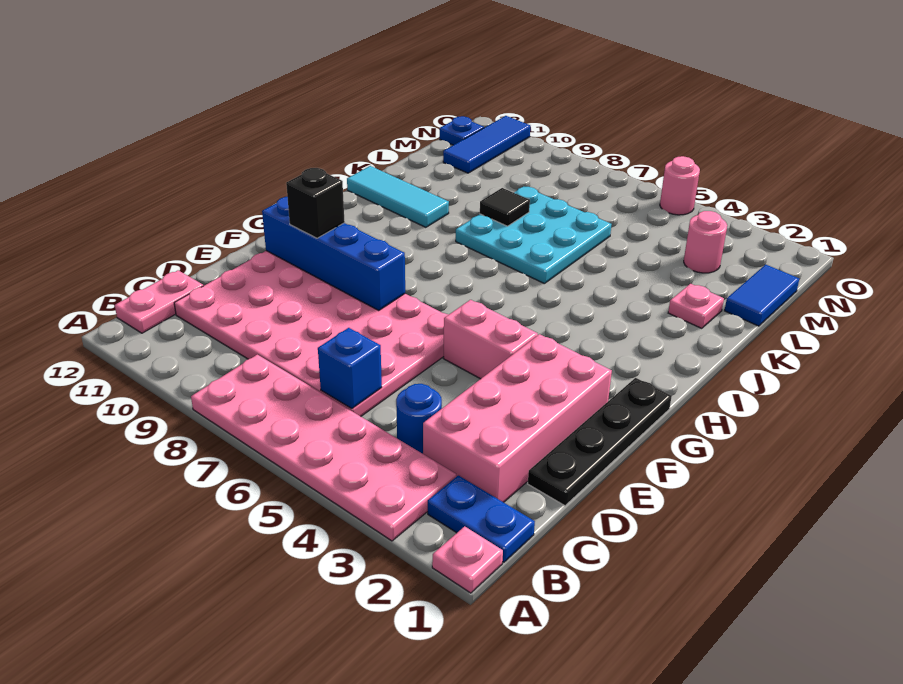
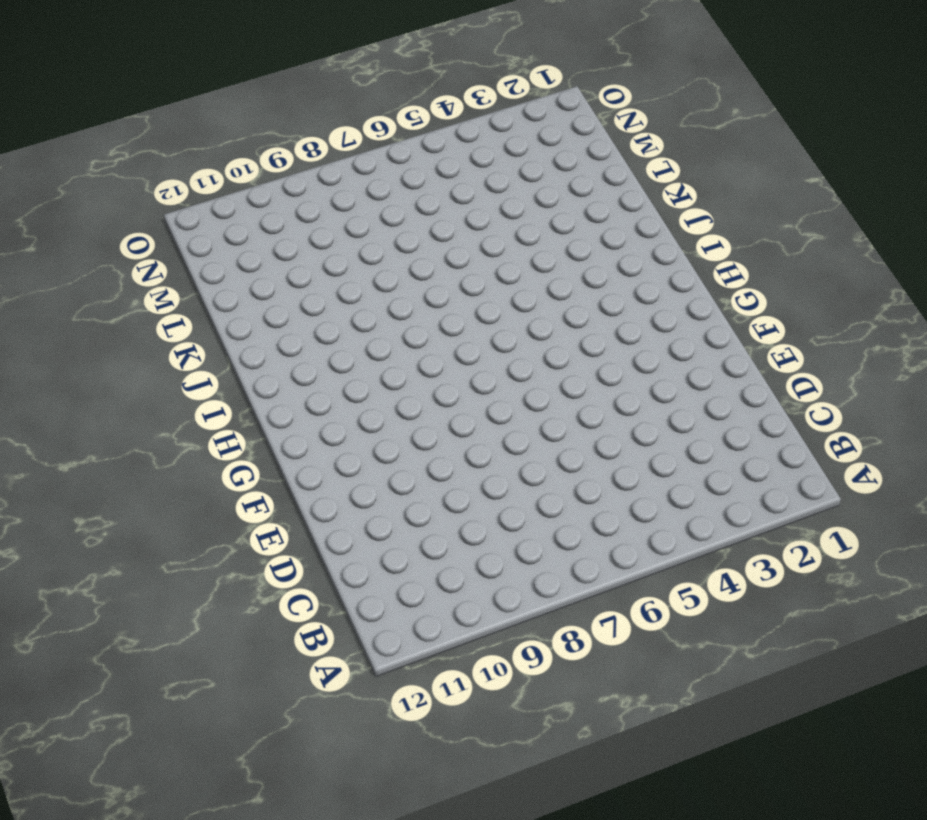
none -> pink 1x1 plate [432,526,503,593]
none -> pink 2x6 plate [191,355,456,541]
none -> blue 1x2 plate [428,475,535,562]

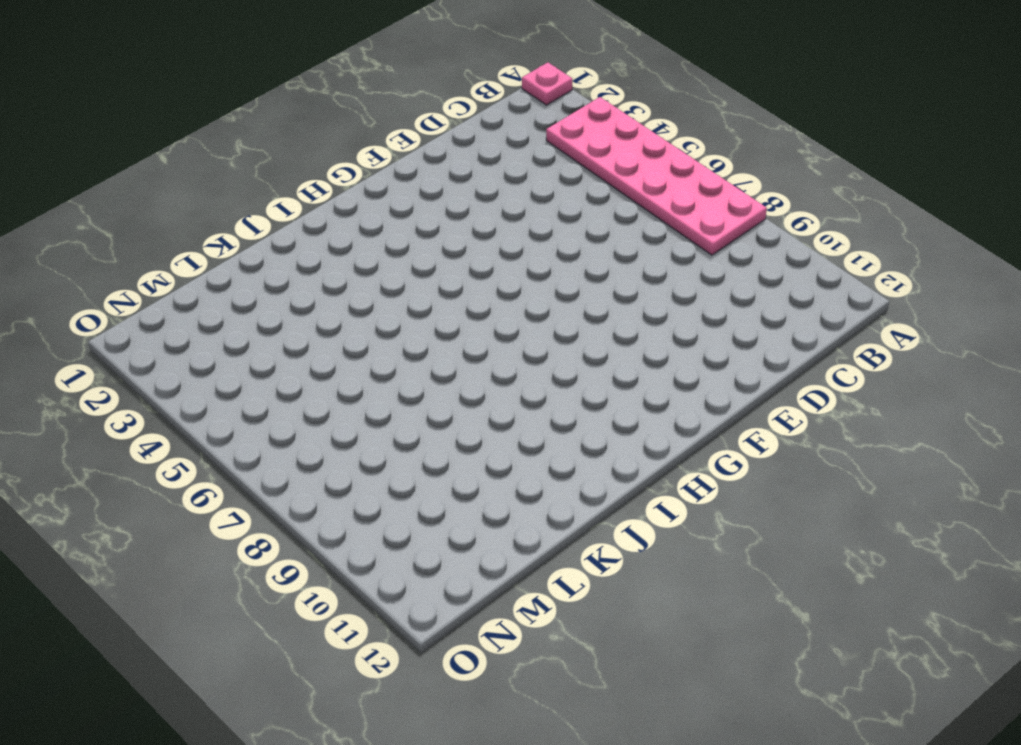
none -> blue 1x2 plate [428,475,535,562]
none -> pink 1x2 plate [115,270,203,333]
none -> pink 2x4 brick [423,334,612,502]

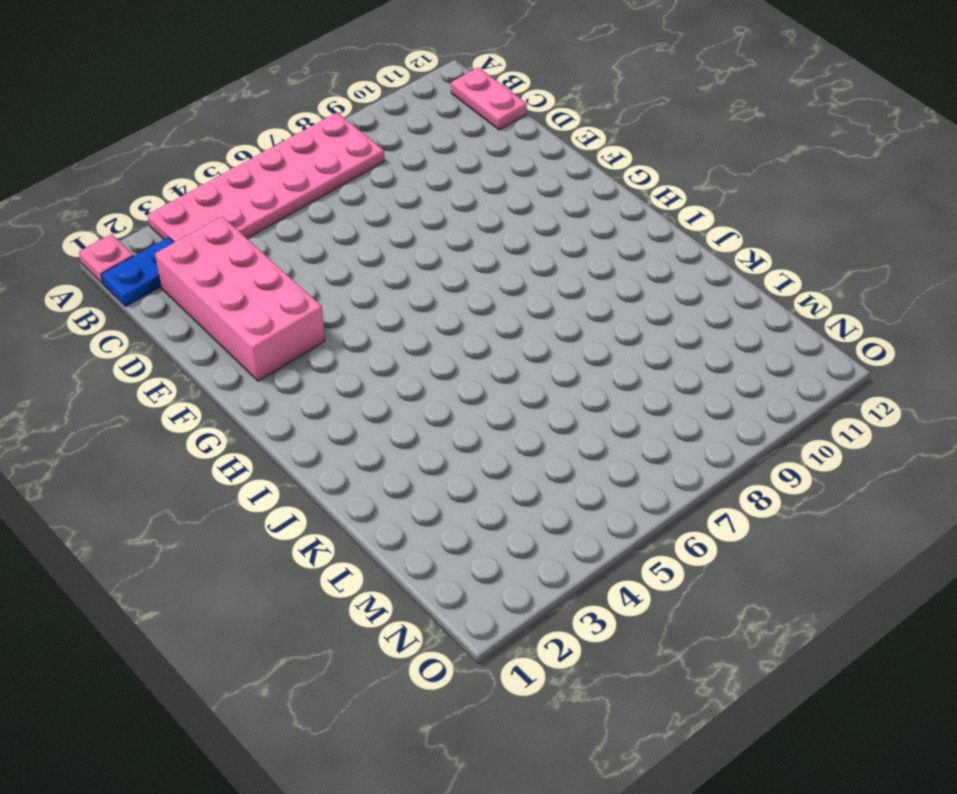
none -> blue 1x1 round brick [396,384,442,454]
none -> pink 4x6 plate [174,251,448,416]
none -> black 1x4 plate [528,378,672,506]

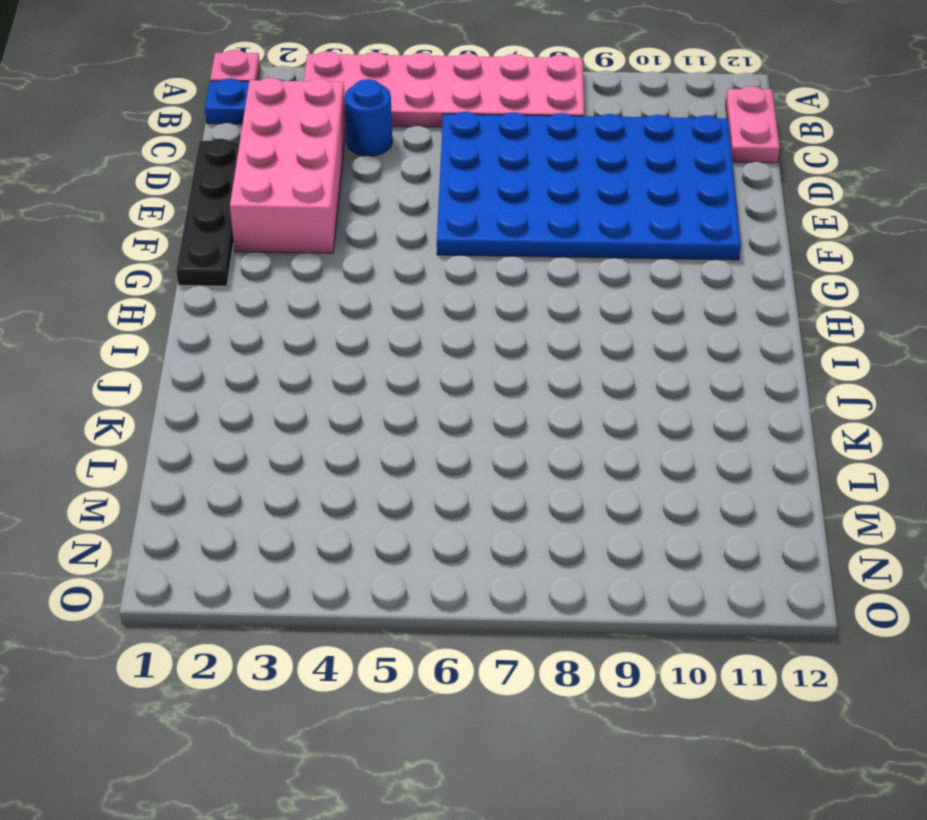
blue 4x6 plate [437,112,741,260] -> pink 4x6 plate [174,251,448,416]
none -> pink 1x2 brick [444,300,538,379]
none -> cyan 3x3 plate [456,187,612,283]
none -> cyan 1x3 tile [347,166,449,227]

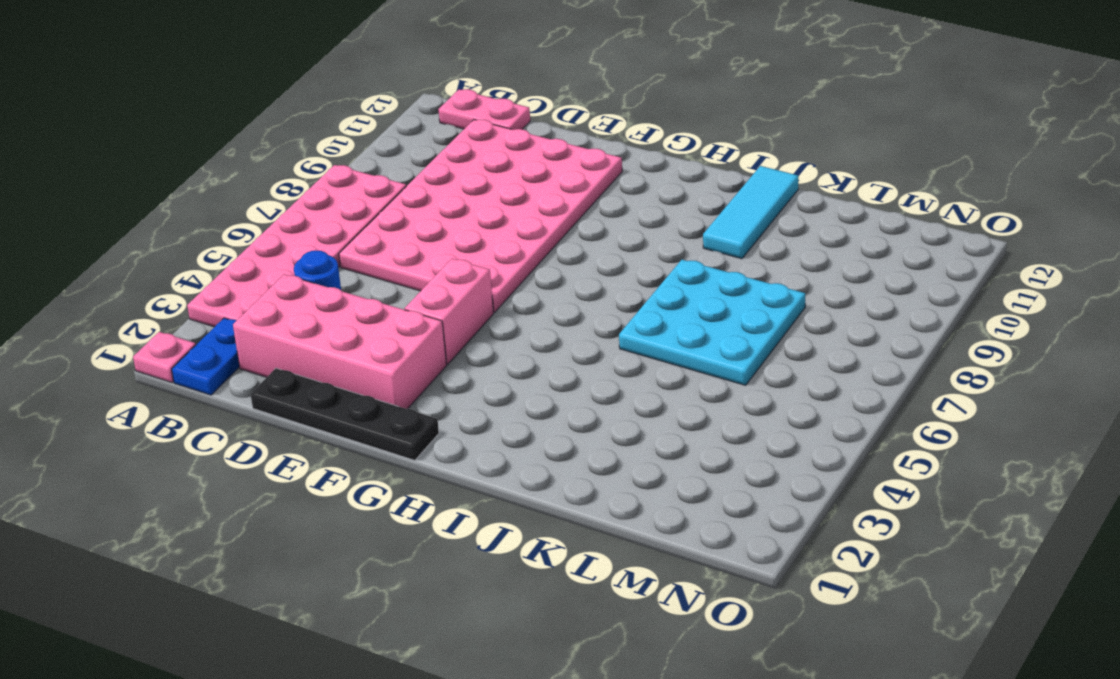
none -> pink 1x1 plate [668,284,724,328]
none -> blue 1x2 tile [725,264,799,326]
none -> pink 1x1 round brick [684,211,727,273]

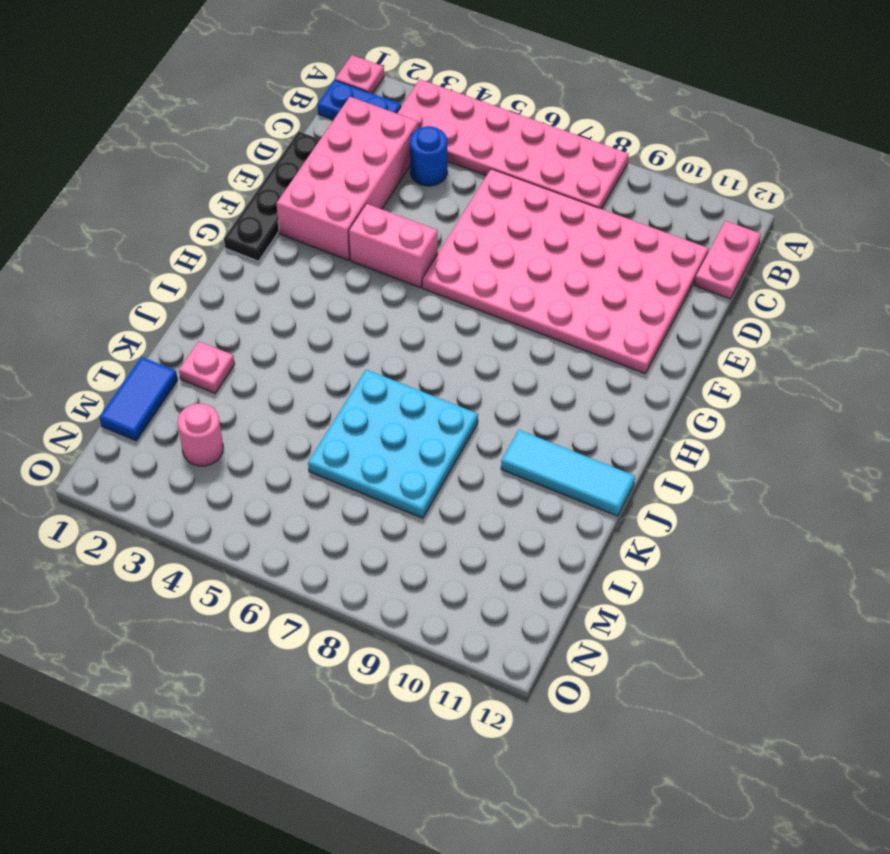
none -> blue 1x3 tile [443,116,530,173]
none -> blue 1x1 plate [440,116,484,145]
none -> pink 1x1 round brick [660,156,700,215]

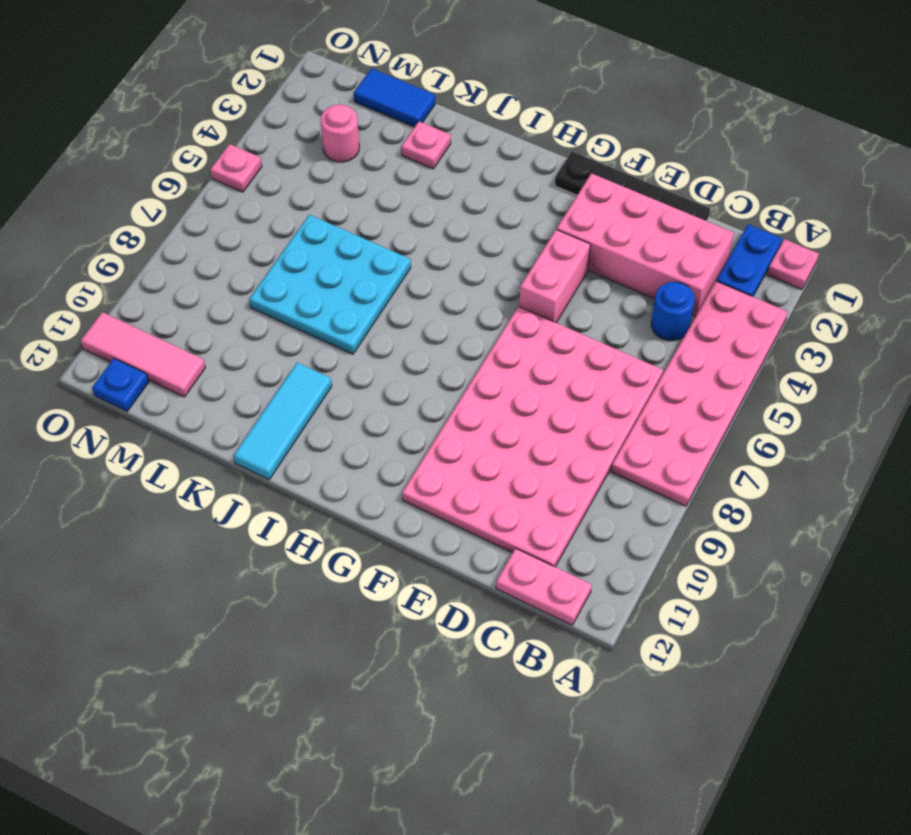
pink 1x3 tile [81,312,205,397] -> blue 1x3 tile [443,116,530,173]
pink 1x1 plate [210,144,262,192] -> pink 1x1 round brick [660,156,700,215]
none -> blue 1x1 brick [318,328,382,409]
none -> blue 1x4 brick [262,197,405,310]
none -> black 1x1 tile [480,188,530,226]

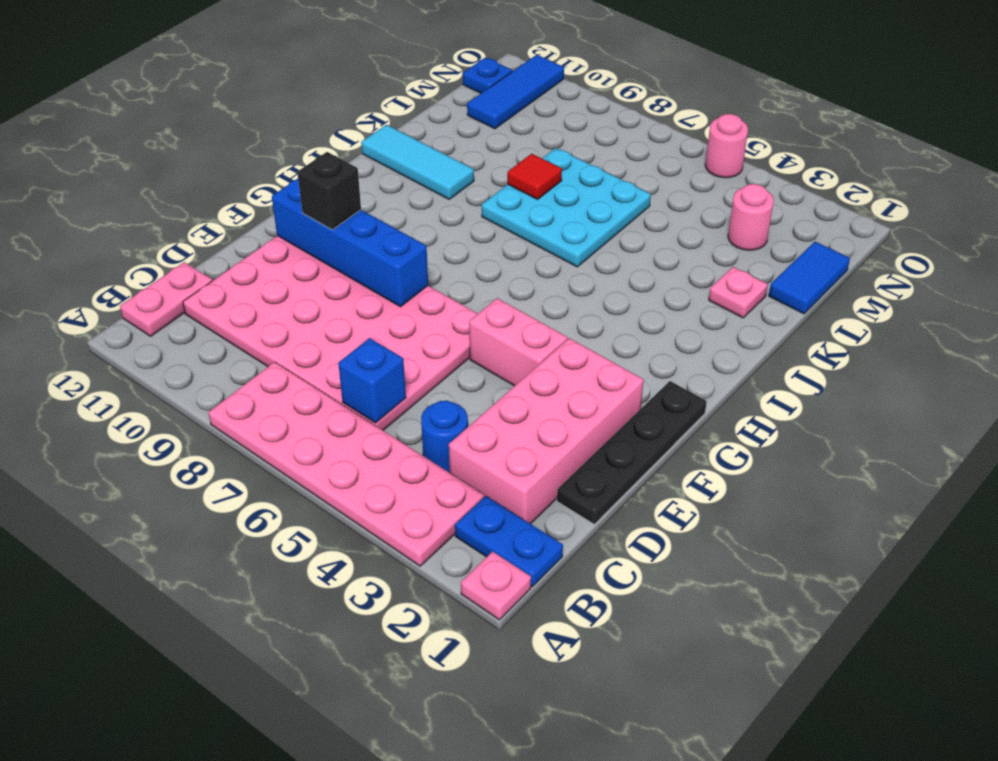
red 1x1 tile [507,154,562,199] -> black 1x1 tile [480,188,530,226]

